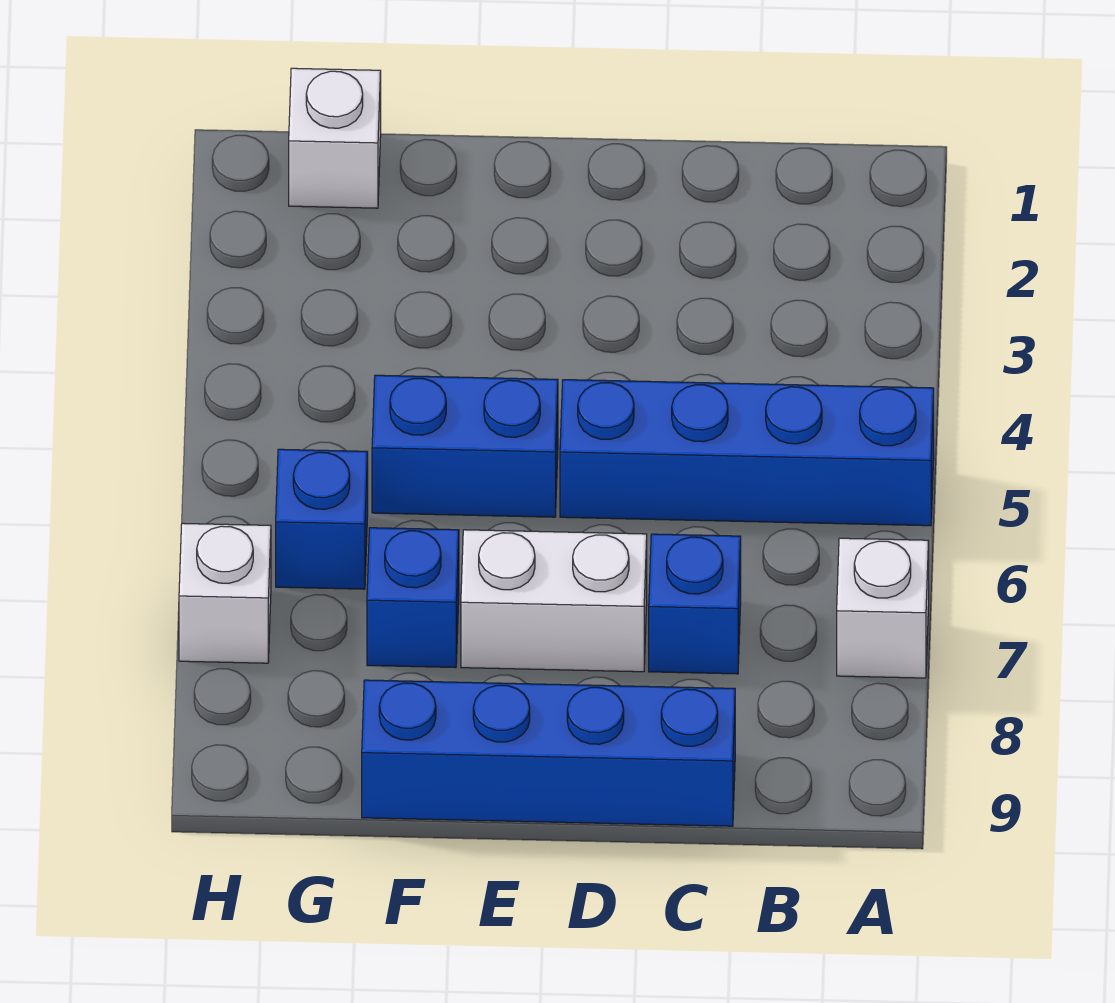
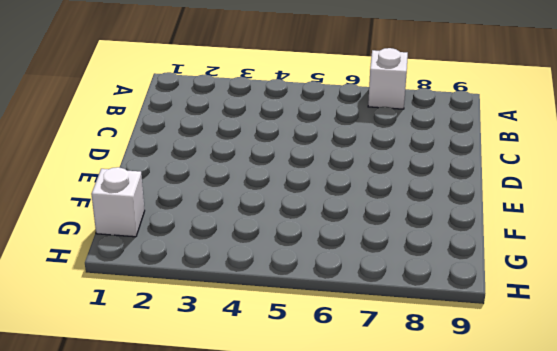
none -> blue 1x4 brick [560,380,934,526]
none -> blue 1x1 brick [649,534,741,674]

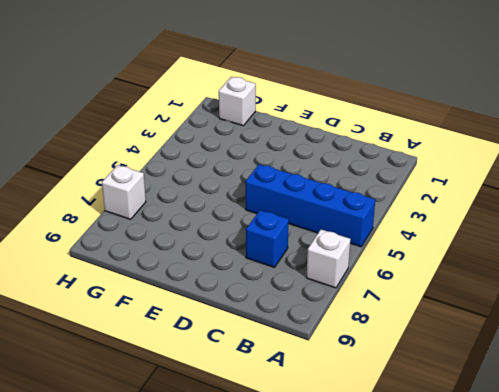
none -> blue 1x4 brick [362,680,735,826]
none -> white 1x2 brick [461,530,647,672]

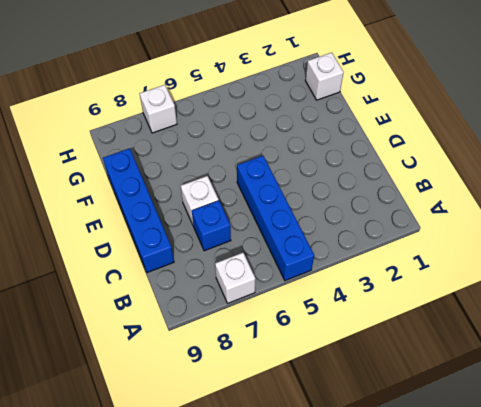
white 1x1 brick [181,176,219,225] -> white 1x2 brick [461,530,647,672]
none -> blue 1x2 brick [372,375,558,517]
none -> blue 1x1 brick [367,528,459,668]

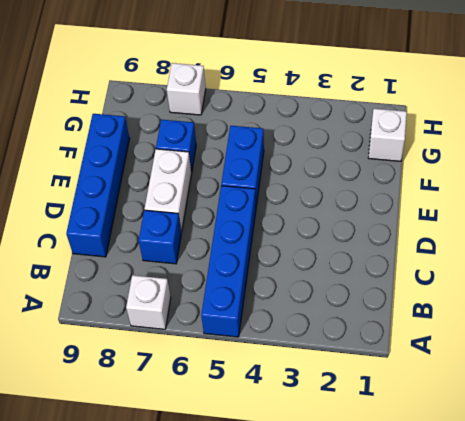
none -> blue 1x1 brick [276,449,368,589]

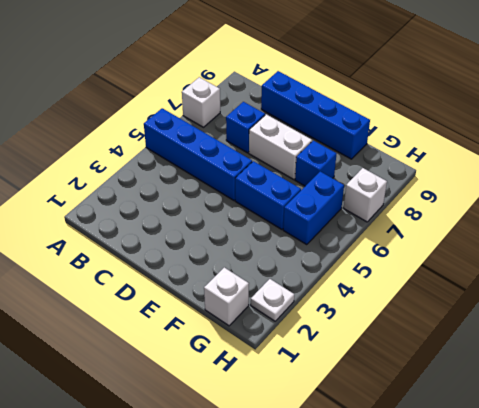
blue 1x2 brick [283,172,344,245] -> blue 1x1 brick [276,449,368,589]
white 1x1 plate [251,279,294,321] -> none

